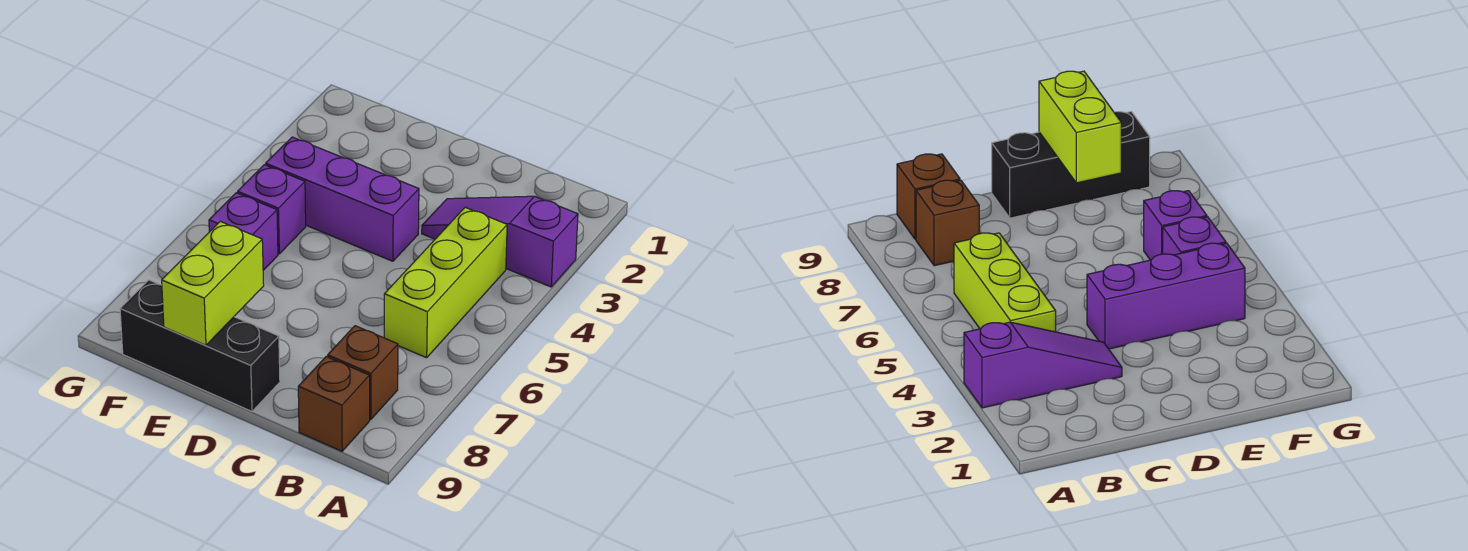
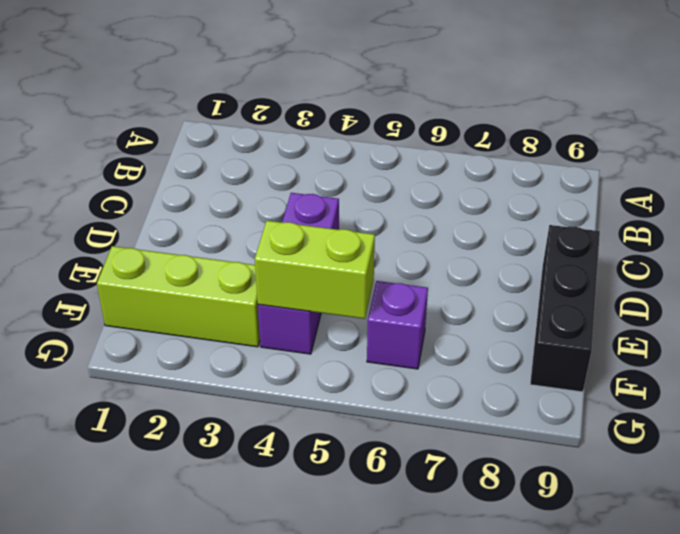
lime 1x3 brick [97,246,260,347] -> lime 1x3 brick moved to [384,207,507,358]
lime 1x2 brick [255,221,375,319] -> lime 1x2 brick moved to [162,221,264,345]
none -> purple 1x3 slope [422,196,578,287]
none -> brown 1x1 brick [328,326,398,420]

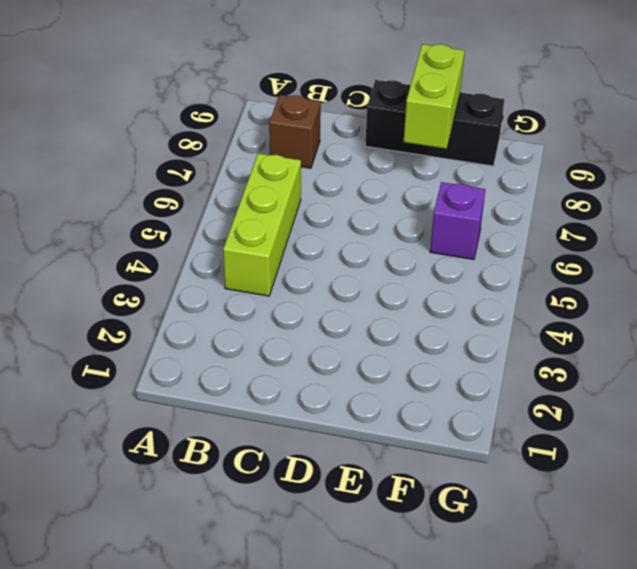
none -> purple 1x3 slope [422,196,578,287]
none -> brown 1x1 brick [298,357,370,451]

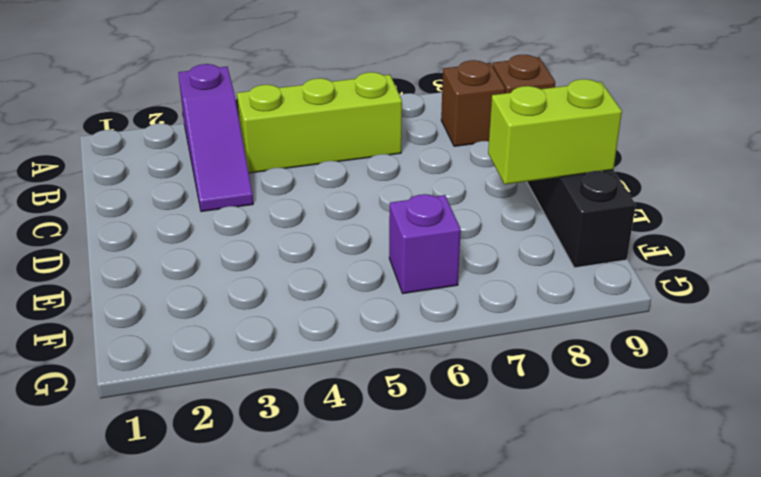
none -> purple 1x3 brick [266,137,419,261]
none -> purple 1x1 brick [238,165,306,254]

